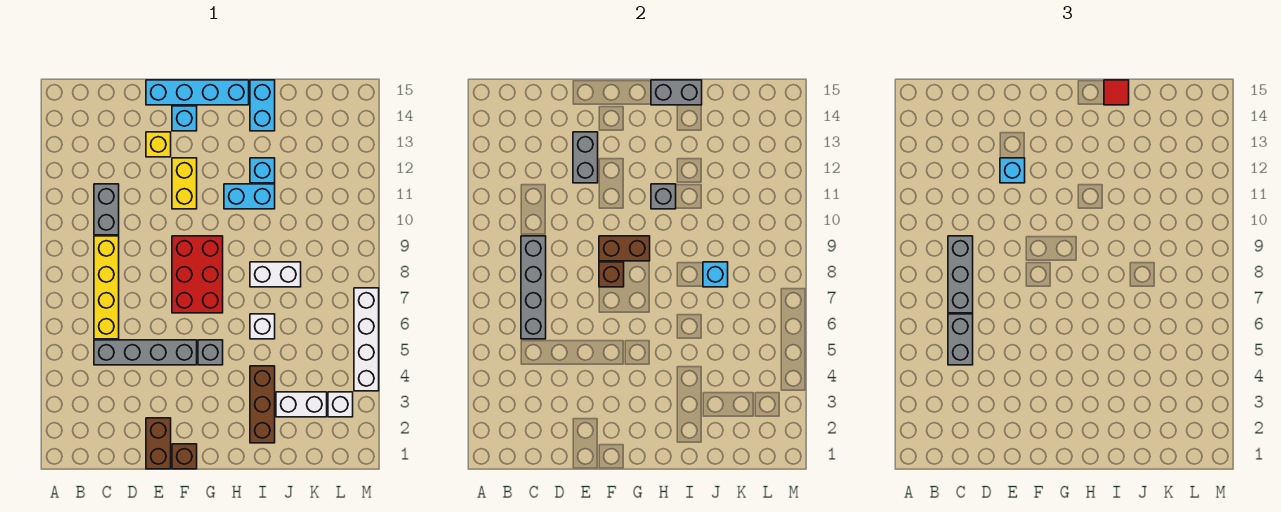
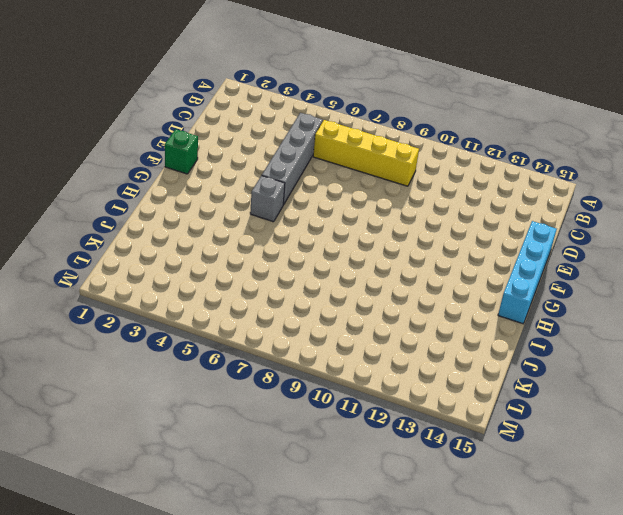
green 1x1 brick [165,129,198,174] -> brown 1x1 brick [172,444,197,469]
none -> grey 1x2 brick [94,184,119,235]
none -> brown 1x2 brick [146,418,171,469]
none -> yellow 1x1 brick [146,132,171,157]
none -> red 2x3 brick [172,236,223,313]

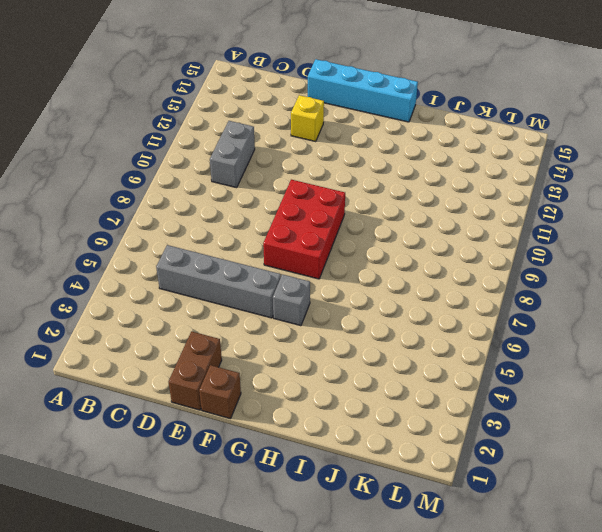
none -> yellow 1x4 brick [94,236,119,339]
none -> yellow 1x2 brick [172,158,197,209]
none -> cyan 1x1 brick [172,106,197,131]
none -> cyan 1x2 brick [224,184,275,209]

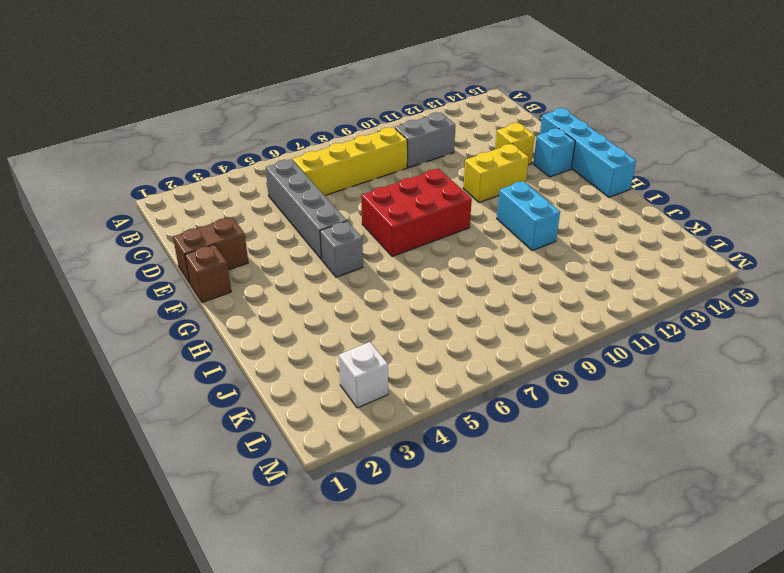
none -> brown 1x3 brick [250,366,275,443]
none -> white 1x1 brick [250,314,275,339]
none -> white 1x2 brick [250,262,301,287]
none -> cyan 1x1 brick [250,158,275,183]

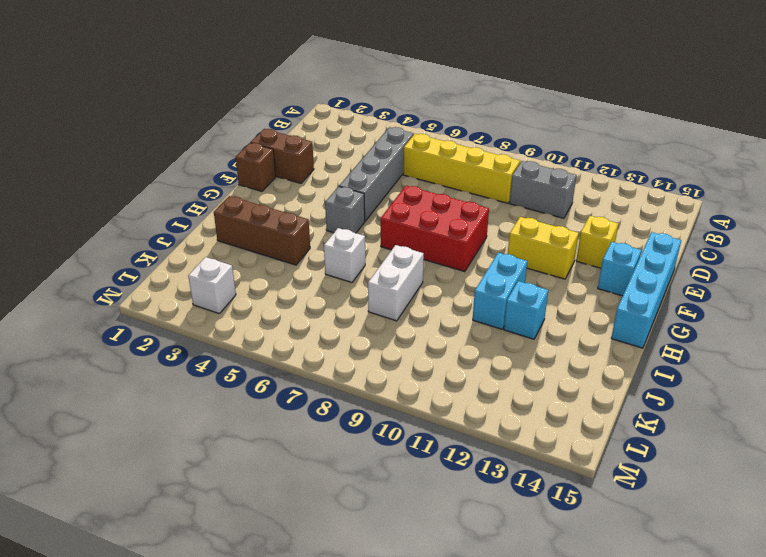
none -> cyan 1x2 brick [250,80,275,131]
none -> white 1x2 brick [276,392,327,417]
none -> white 1x4 brick [354,288,379,391]
none -> grey 1x4 brick [521,236,546,339]

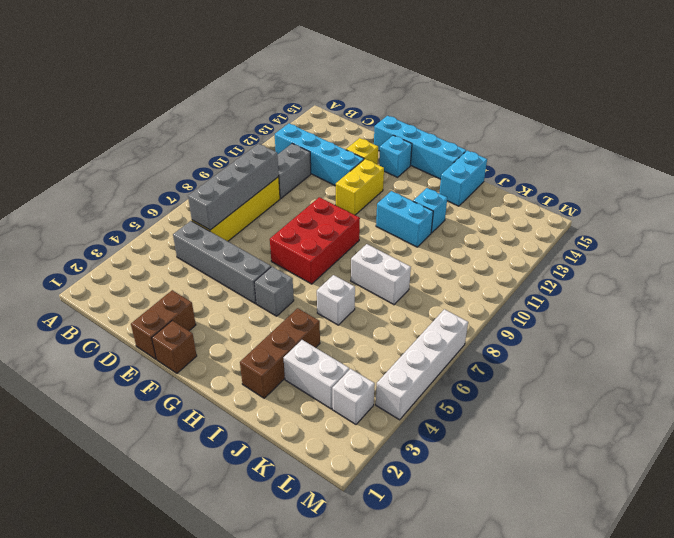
cyan 1x4 brick [275,123,364,186] -> none
none -> grey 1x2 brick [573,132,598,183]
none -> brown 1x1 brick [599,262,624,287]
none -> brown 1x2 brick [599,236,650,261]
none -> grey 1x1 brick [651,184,676,209]

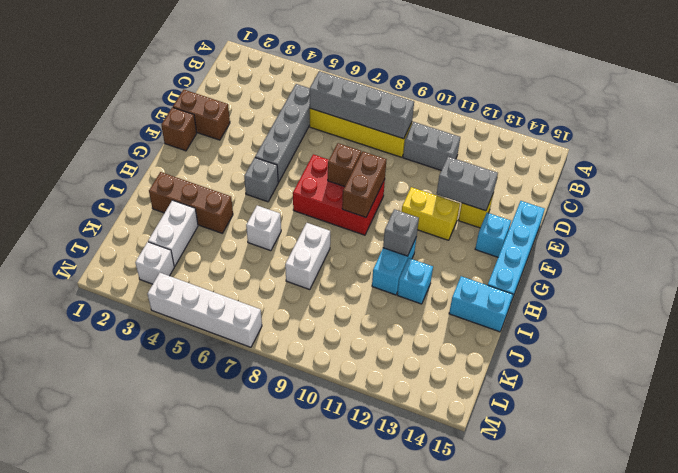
none -> grey 1x2 brick [651,80,702,105]
none -> cyan 1x1 brick [703,262,728,287]
none -> grey 1x2 brick [948,314,973,365]
none -> grey 1x3 brick [948,236,973,313]

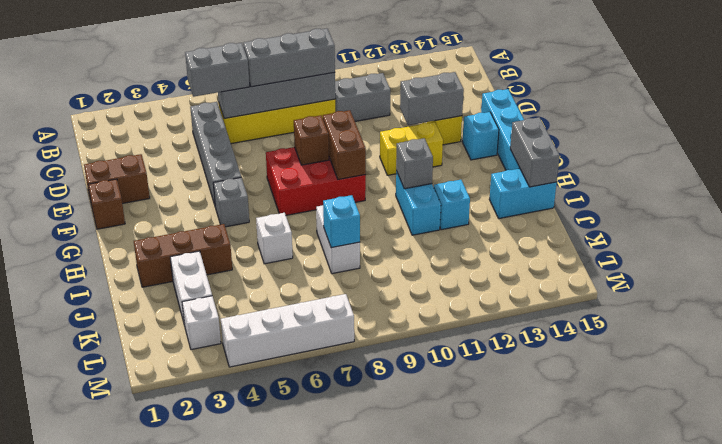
none -> cyan 1x1 brick [1000,158,1025,183]
none -> red 1x1 tile [1104,80,1129,105]

